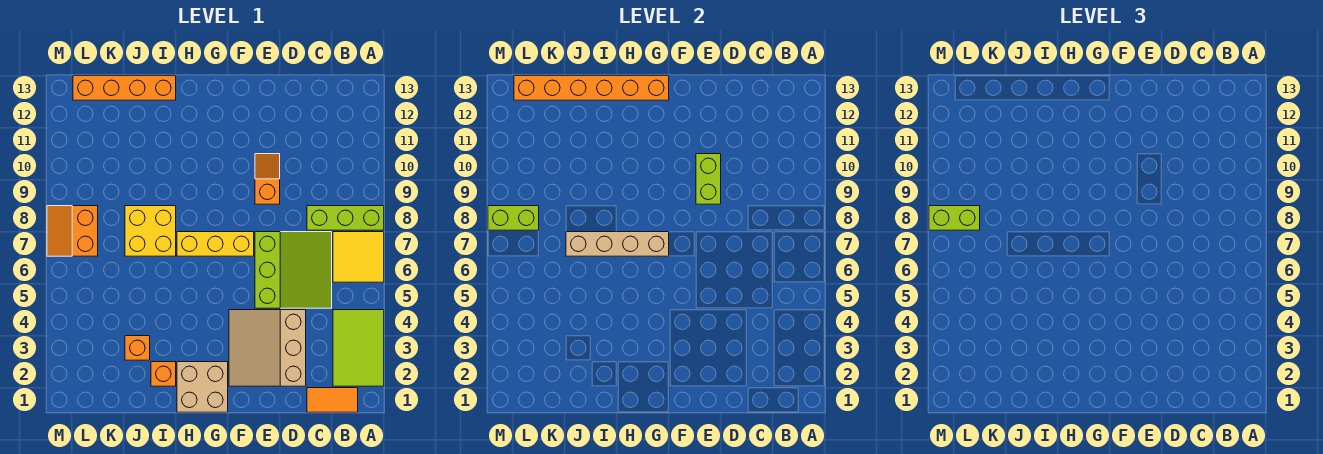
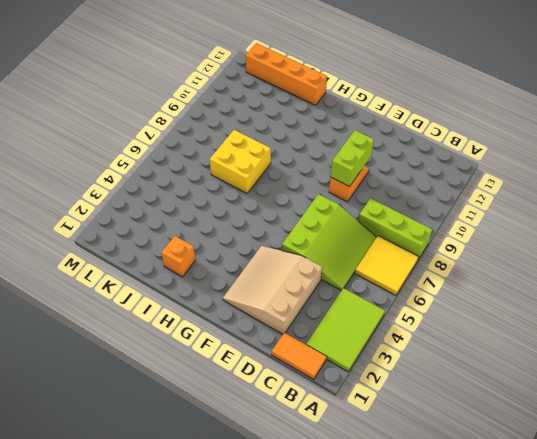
none -> yellow 1x3 brick [177,232,254,256]
none -> tan 2x2 brick [177,362,228,412]
none -> orange 1x1 brick [125,336,150,360]

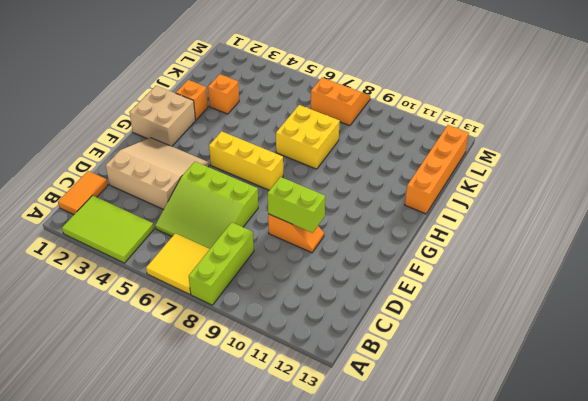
yellow 1x3 brick [209,131,283,190] -> yellow 1x3 brick turned to [177,232,254,256]
none -> tan 1x4 brick [566,232,669,256]
none -> orange 1x6 brick [514,76,669,100]
none -> lime 1x2 brick [488,206,539,230]

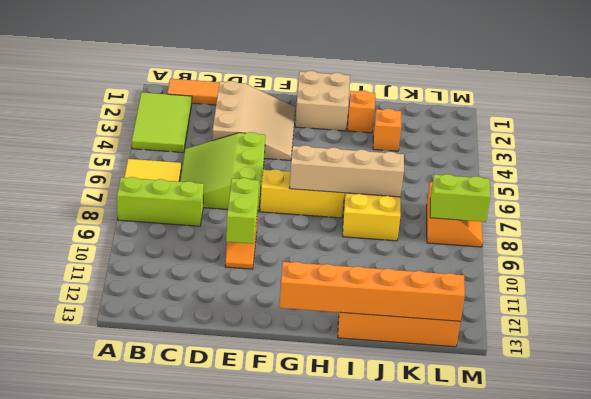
none -> lime 1x2 brick [929,206,980,230]

